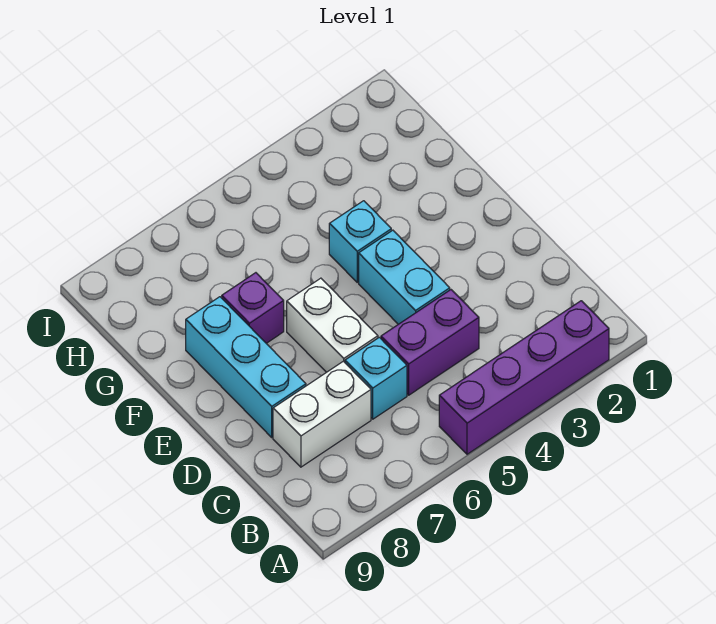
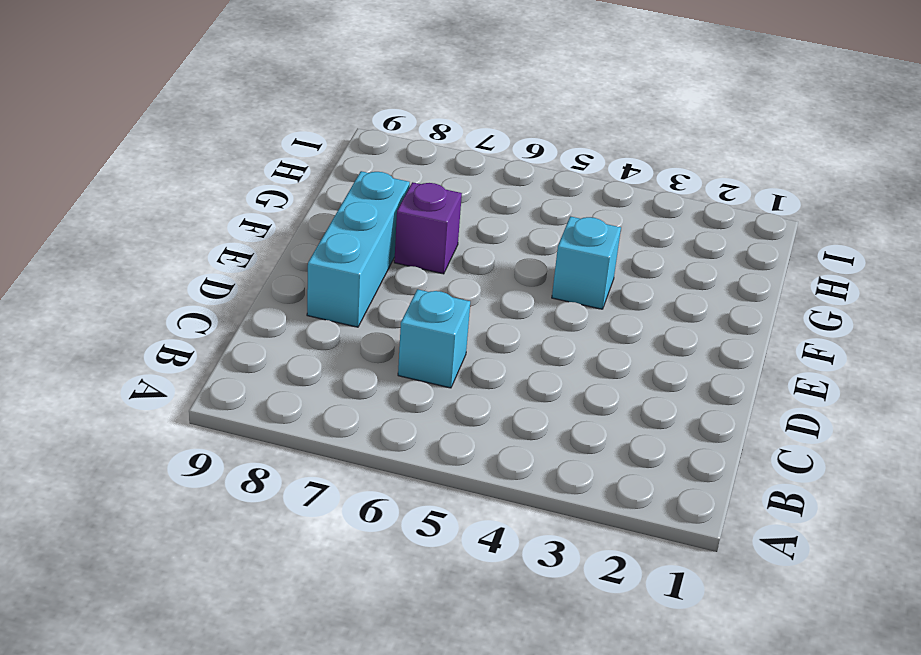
none -> purple 1x4 brick [439,301,609,454]
none -> purple 1x2 brick [381,290,479,395]

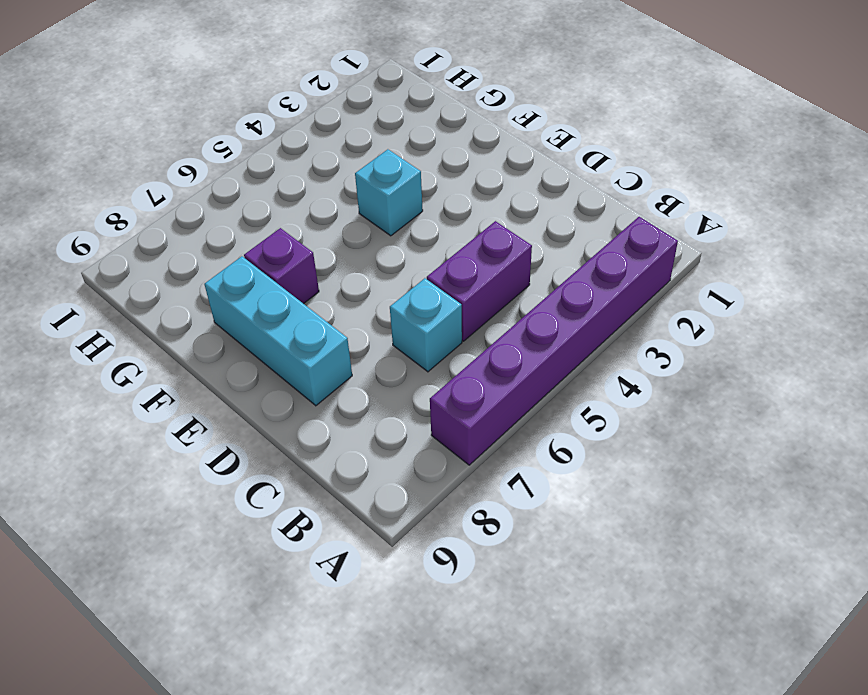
purple 1x6 brick [430,217,678,465] -> purple 1x4 brick [439,301,609,454]
none -> white 1x2 brick [273,361,371,467]
none -> cyan 1x2 brick [359,230,450,324]

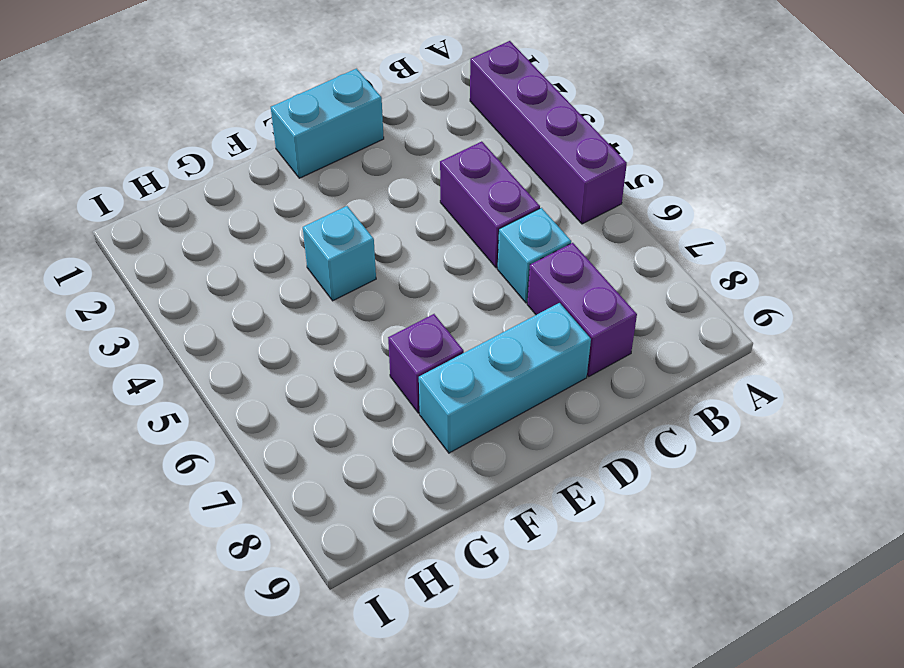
purple 1x2 brick [527,243,637,376] -> white 1x2 brick [273,361,371,467]
cyan 1x2 brick [271,69,384,178] -> cyan 1x2 brick moved to [359,230,450,324]
none -> white 1x2 brick [287,278,378,372]

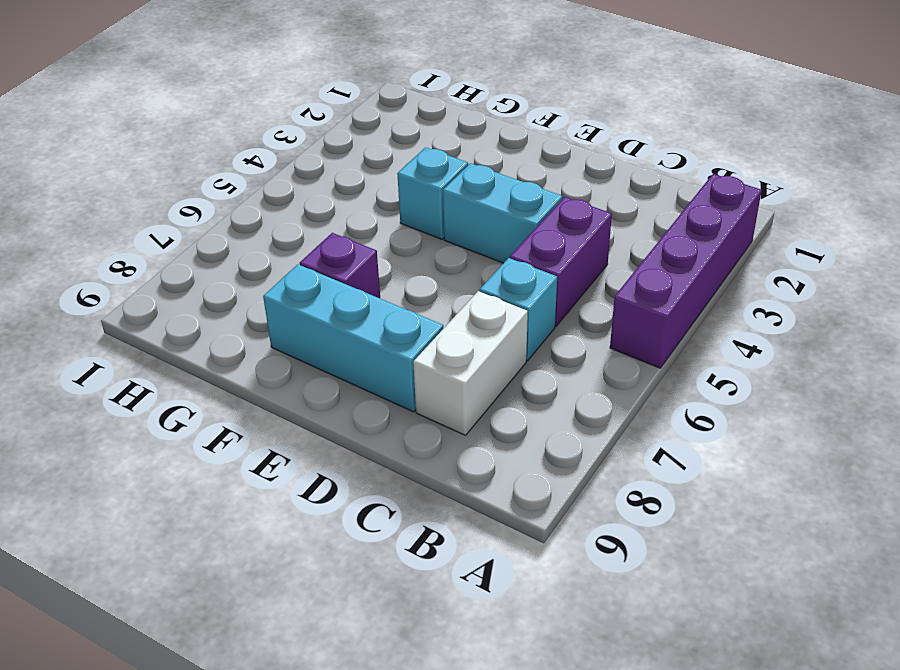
none -> white 1x2 brick [287,278,378,372]

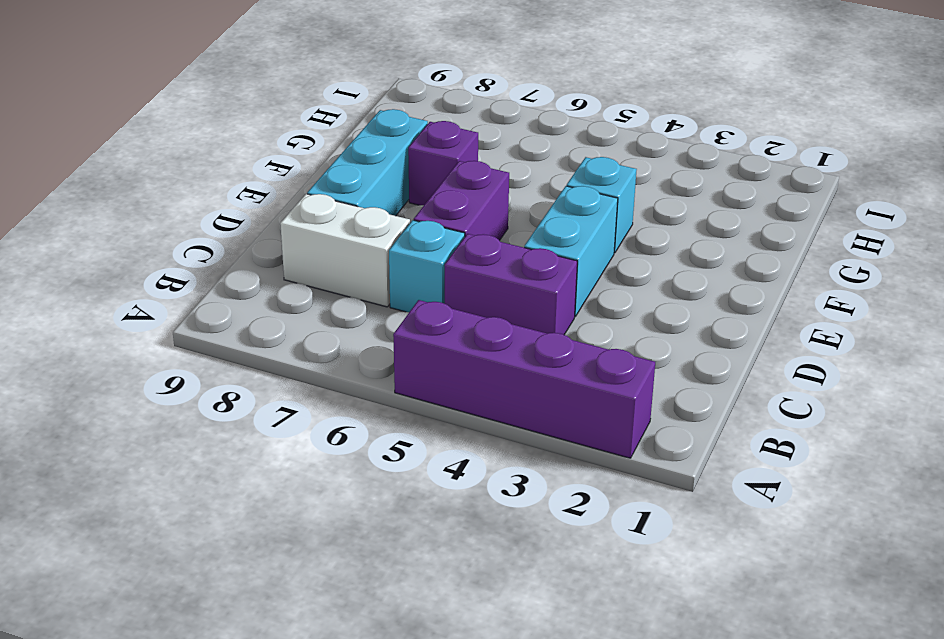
purple 1x2 brick [414,161,509,240] -> white 1x2 brick [287,278,378,372]

